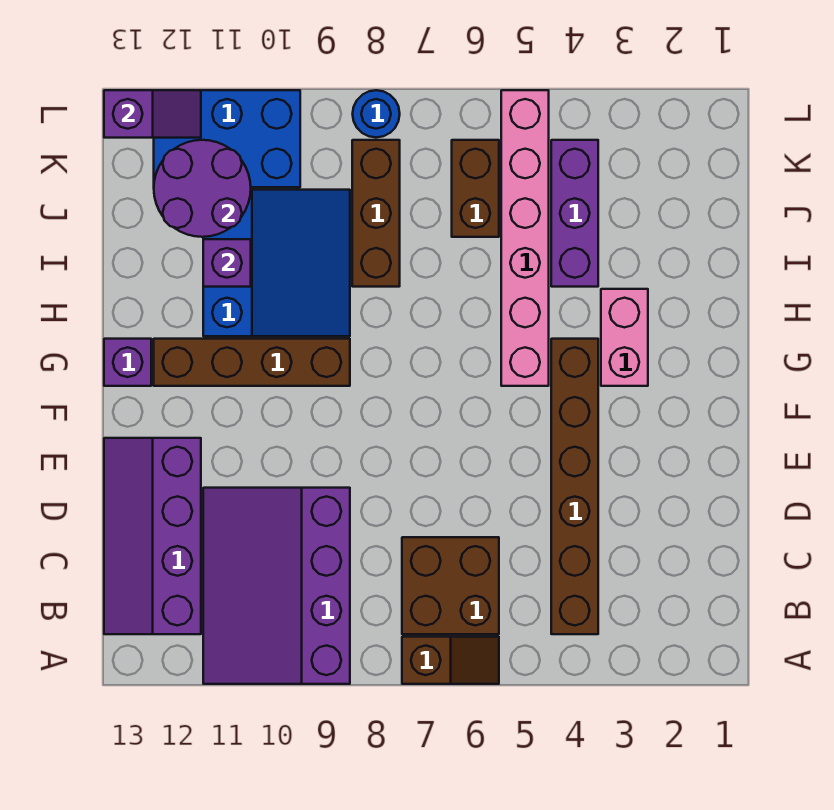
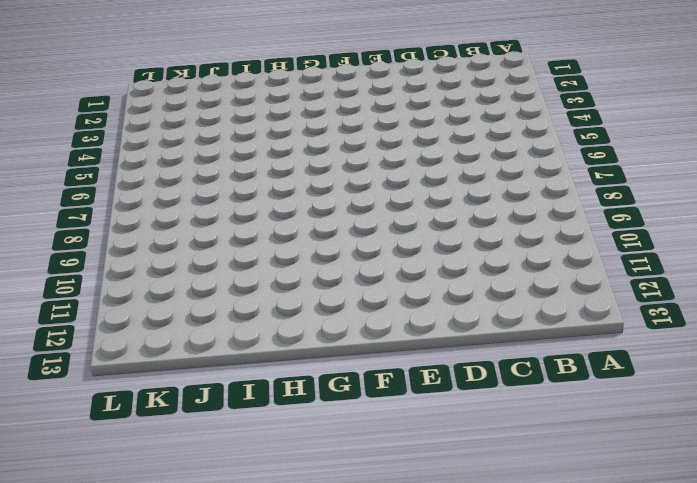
none -> brown 1x2 slope [402,637,499,684]
none -> purple 3x4 slope [203,488,350,684]
none -> brown 1x6 brick [551,339,598,634]

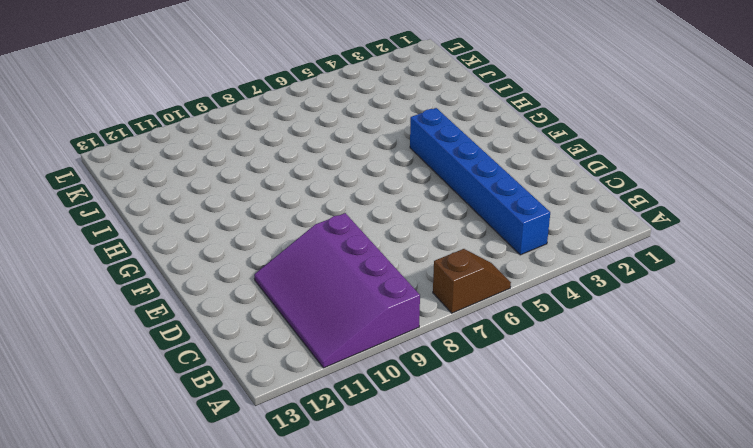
blue 1x6 brick [410,108,550,255] -> brown 1x6 brick [551,339,598,634]
none -> brown 2x2 brick [402,537,499,634]
none -> purple 2x4 slope [104,438,201,634]
none -> pink 1x2 brick [601,289,648,386]

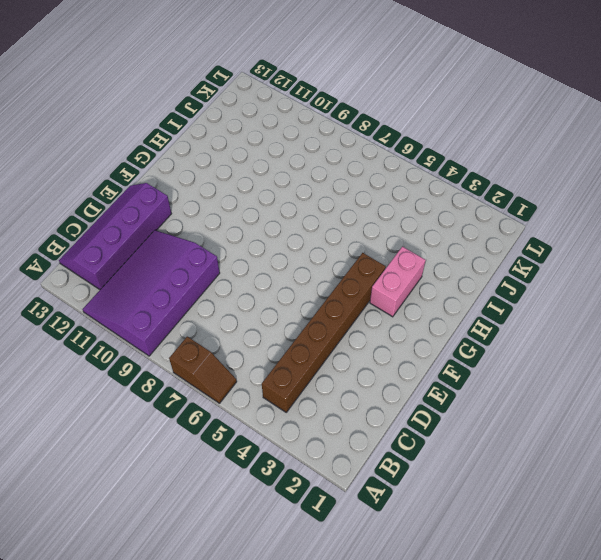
none -> brown 2x2 brick [402,537,499,634]
none -> pink 1x6 brick [501,90,549,386]
none -> brown 1x4 brick [154,339,350,386]

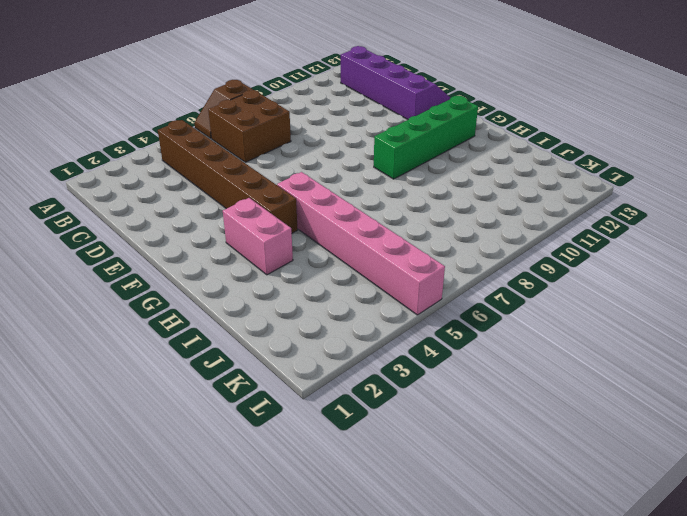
green 1x4 brick [374,96,478,179] -> brown 1x4 brick [154,339,350,386]
none -> purple 3x4 slope [203,488,350,684]
none -> purple 1x1 brick [104,339,151,386]
none -> blue 3x3 slope [203,190,350,336]

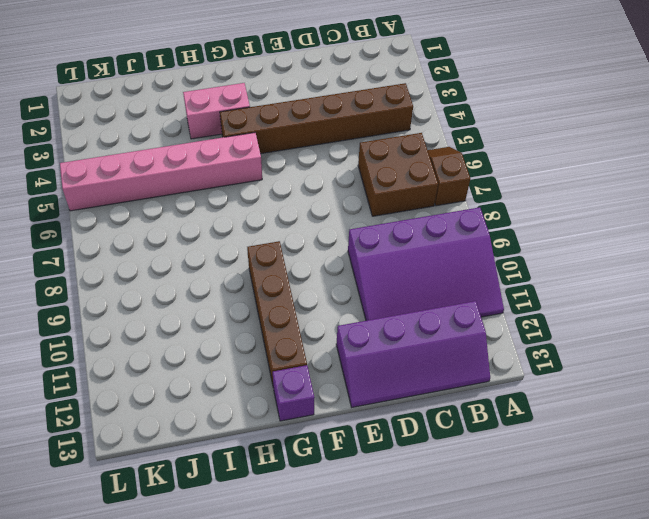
none -> blue 3x3 slope [203,190,350,336]
none -> purple 1x3 brick [551,140,598,287]
none -> brown 1x3 brick [352,140,400,287]

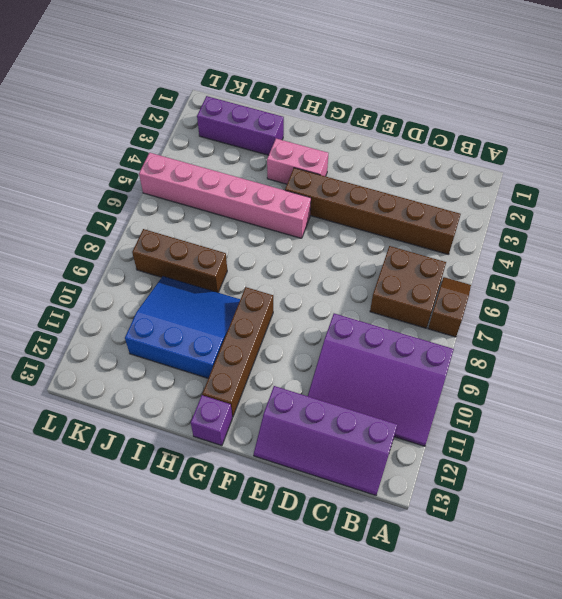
purple 1x3 brick [197,96,284,155] -> purple 1x3 brick moved to [551,140,598,287]
none -> brown 1x2 brick [452,140,499,237]
none -> blue 2x3 brick [154,90,300,187]
none -> blue 1x1 round brick [353,90,400,137]

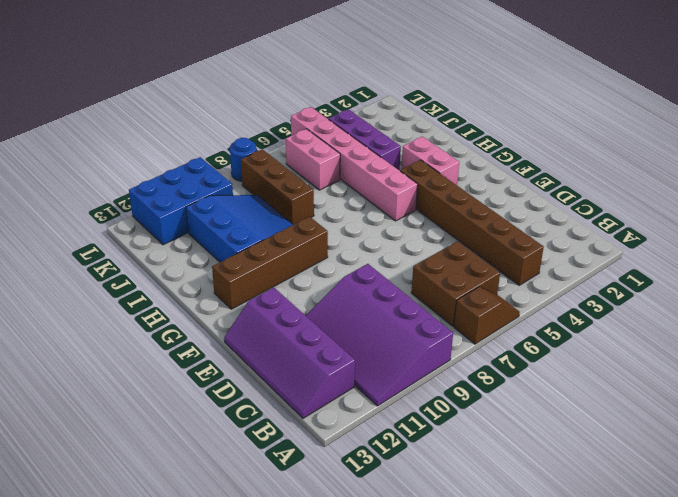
pink 1x2 brick [286,129,340,190] -> brown 1x2 brick [452,140,499,237]
none -> purple 1x1 brick [104,339,151,386]
none -> purple 1x1 brick [203,239,251,287]
none -> purple 2x2 round brick [154,140,251,237]

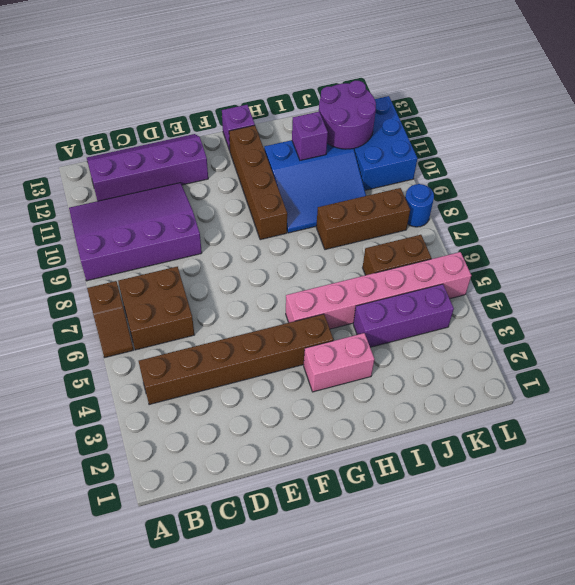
none -> purple 1x2 slope [104,90,201,138]

